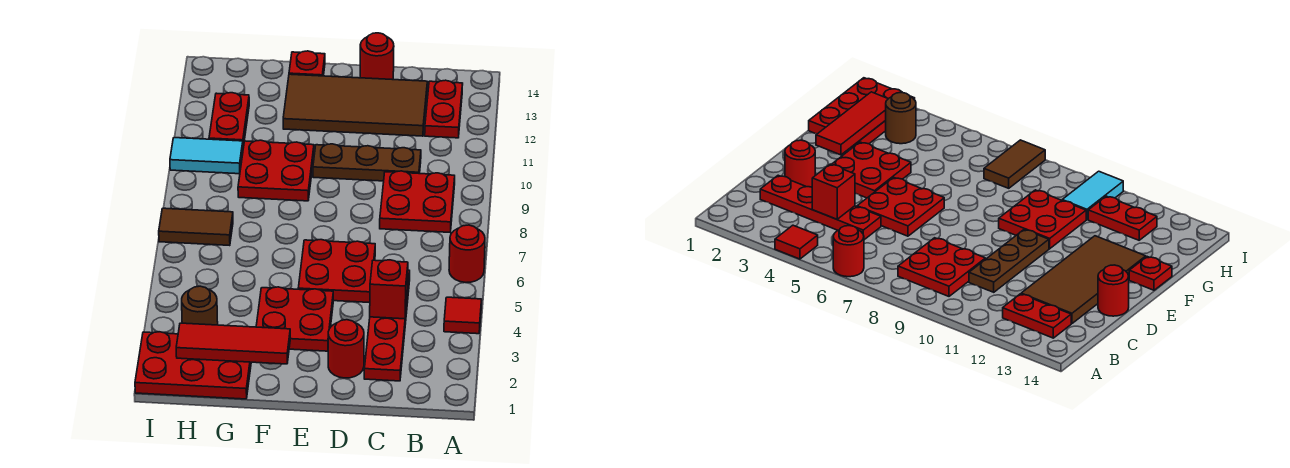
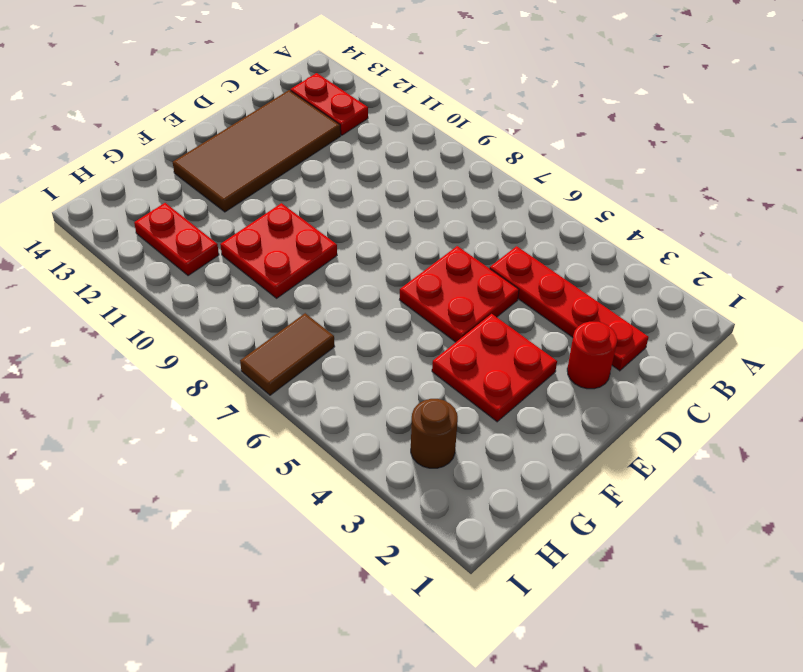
none -> red 1x1 tile [444,297,482,334]
none -> red 1x1 round brick [449,225,485,283]
none -> red 2x2 plate [380,171,455,232]

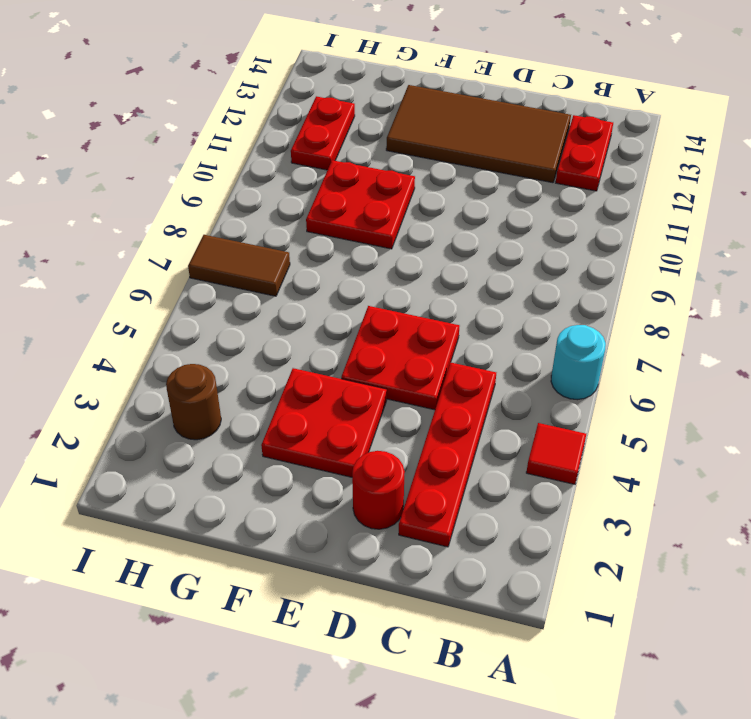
cyan 1x1 round brick [551,325,606,400] -> red 1x1 round brick [449,225,485,283]
none -> red 2x2 plate [380,171,455,232]
none -> brown 1x3 plate [313,144,421,181]
none -> red 1x1 round brick [360,33,394,80]

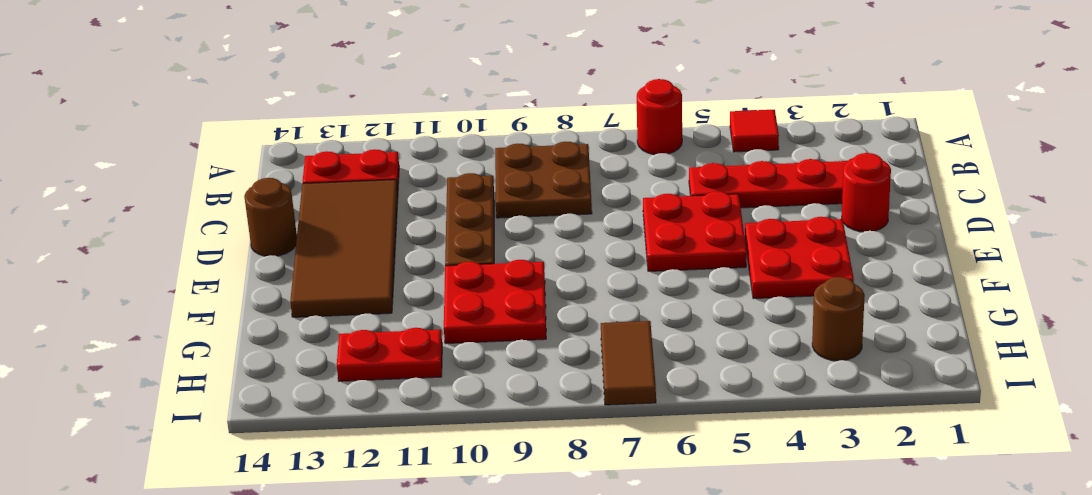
brown 2x2 plate [495,142,592,218] -> red 2x2 plate [380,171,455,232]
brown 1x1 round brick [244,178,297,256] -> red 1x1 round brick [360,33,394,80]
none -> red 1x1 plate [289,51,325,76]
none -> red 2x3 plate [135,332,251,399]
none -> cyan 1x2 tile [170,138,243,174]

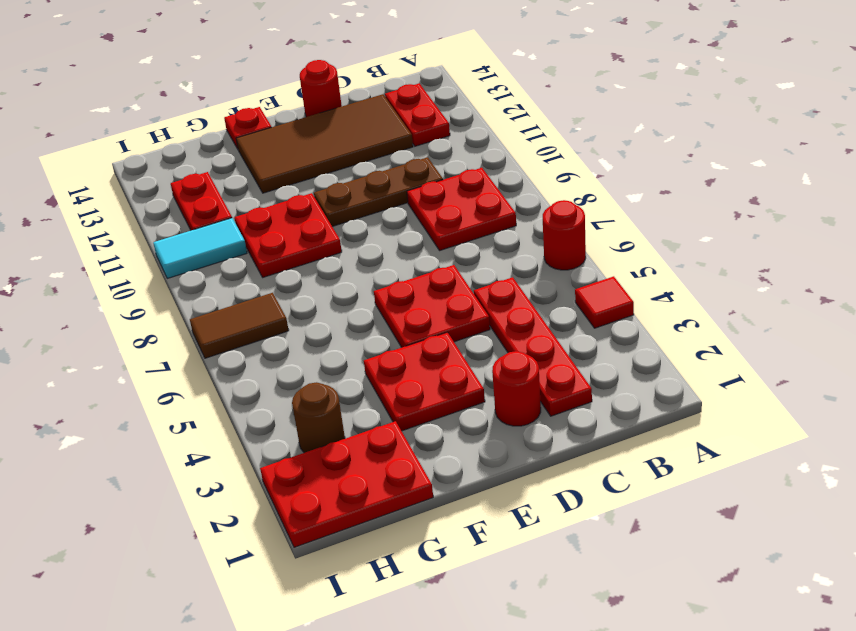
none -> red 1x1 brick [370,260,408,319]
none -> red 1x3 tile [176,323,290,364]

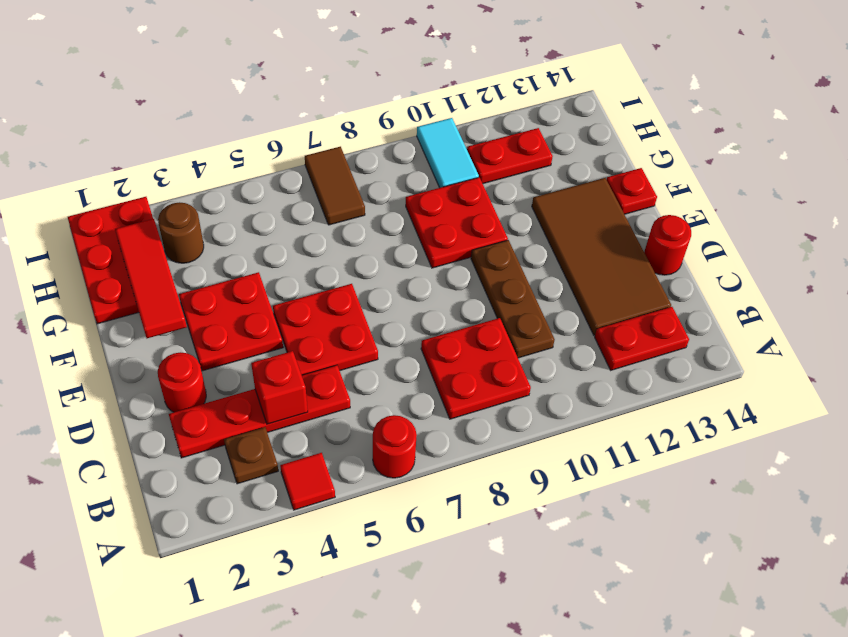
brown 1x1 plate [224,427,278,484] -> none

